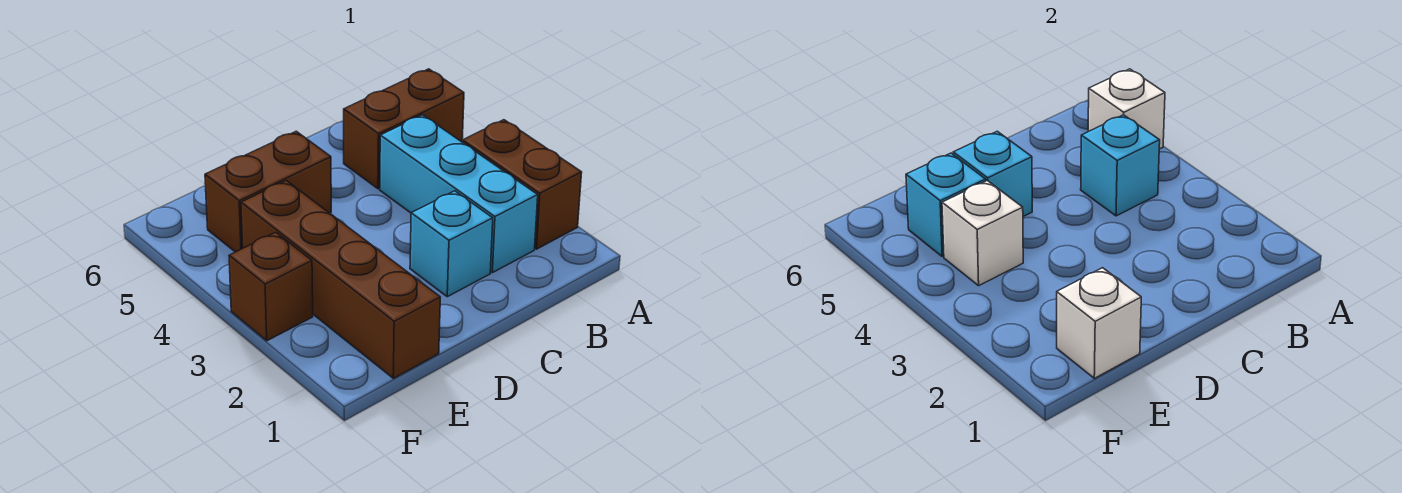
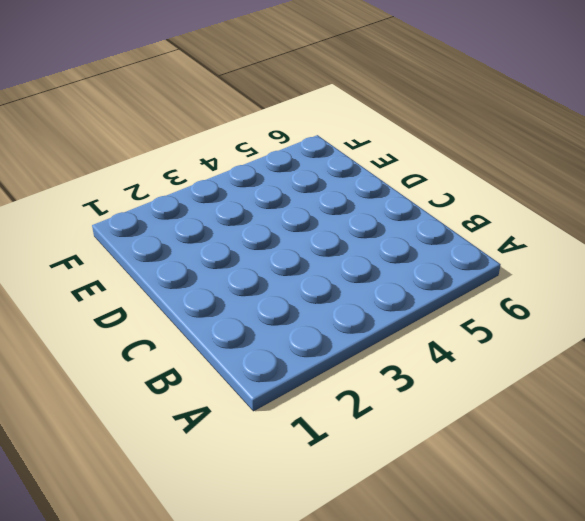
none -> brown 1x2 brick [463,120,582,249]
none -> brown 1x2 brick [344,69,464,189]
none -> cyan 1x3 brick [380,115,538,273]

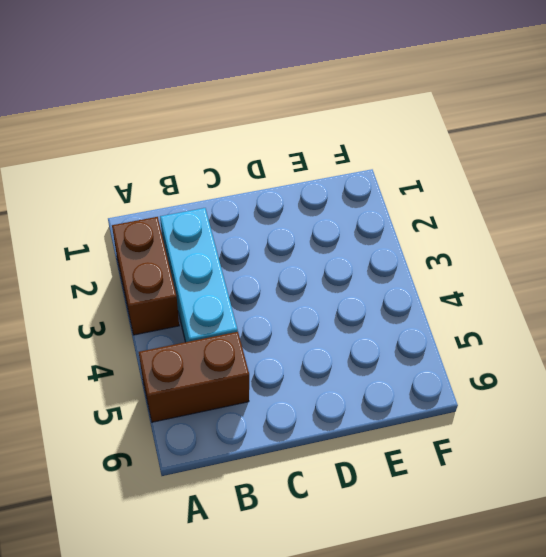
none -> cyan 1x1 brick [410,191,493,297]
none -> brown 1x2 brick [205,131,331,252]
none -> brown 1x4 brick [241,181,440,378]

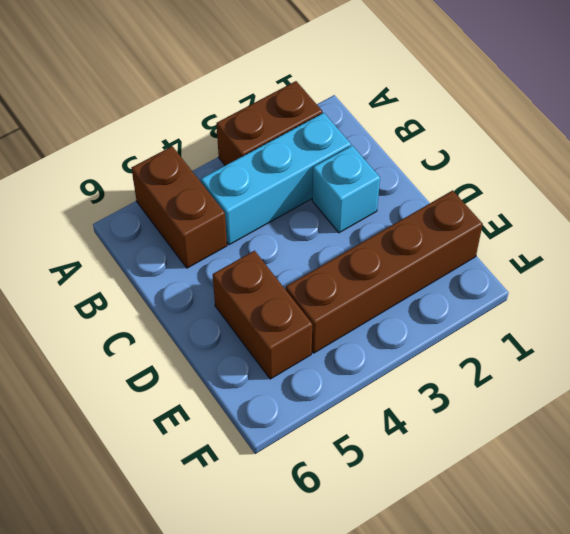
none -> brown 1x1 brick [229,232,313,341]
none -> white 1x1 brick [1088,69,1165,149]
none -> cyan 1x1 brick [1081,115,1160,216]

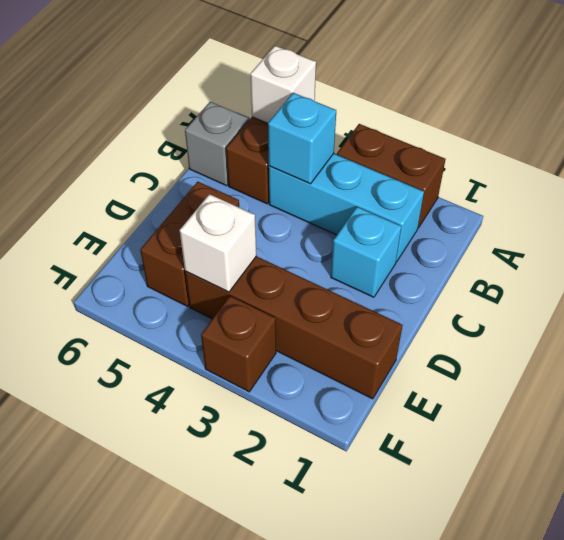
grey 1x1 brick [185,102,249,186] -> none
none -> cyan 1x1 brick [953,131,1032,217]
none -> white 1x1 brick [1057,268,1141,378]
none -> cyan 1x1 brick [906,153,986,256]

